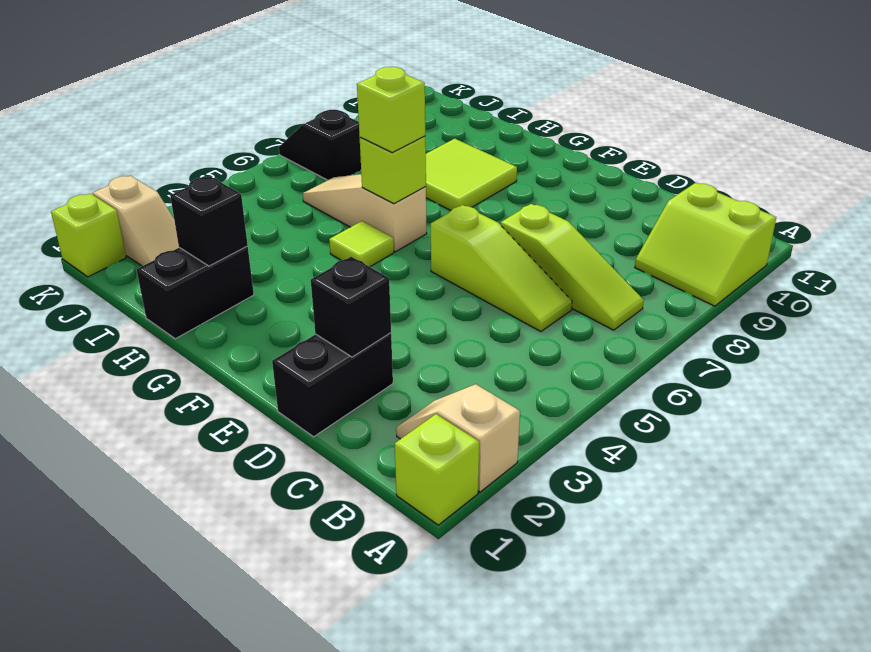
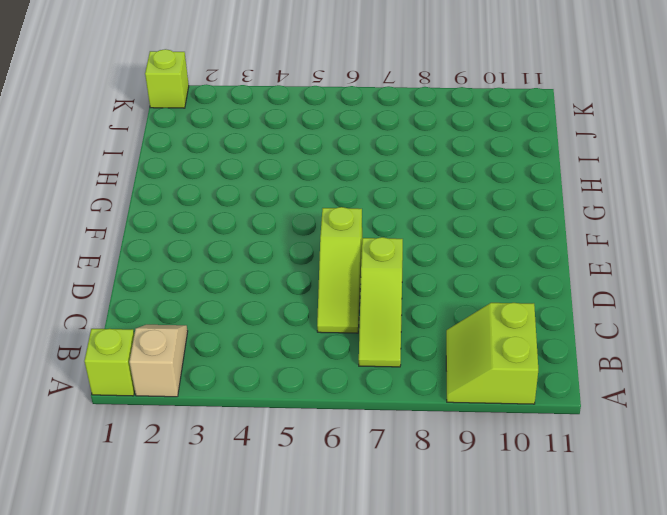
none -> black 1x2 brick [272,333,393,437]
none -> lime 1x1 tile [329,221,394,267]
none -> tan 1x3 slope [303,174,427,252]

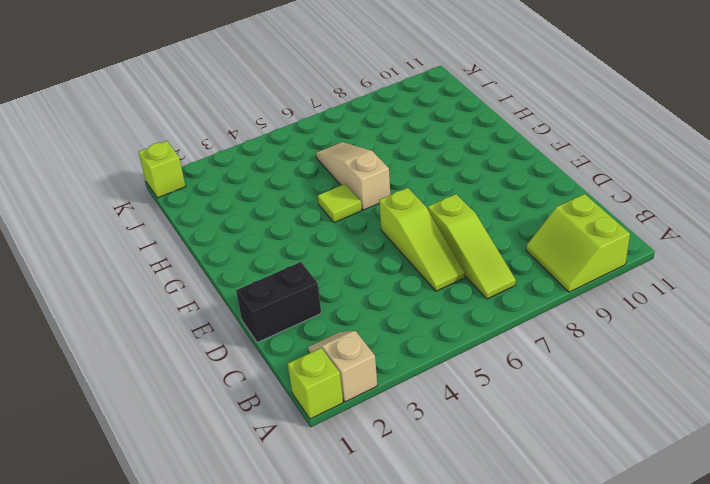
none -> lime 2x2 tile [426,139,517,210]
none -> black 1x2 brick [137,247,254,339]
none -> tan 1x2 slope [93,176,179,266]

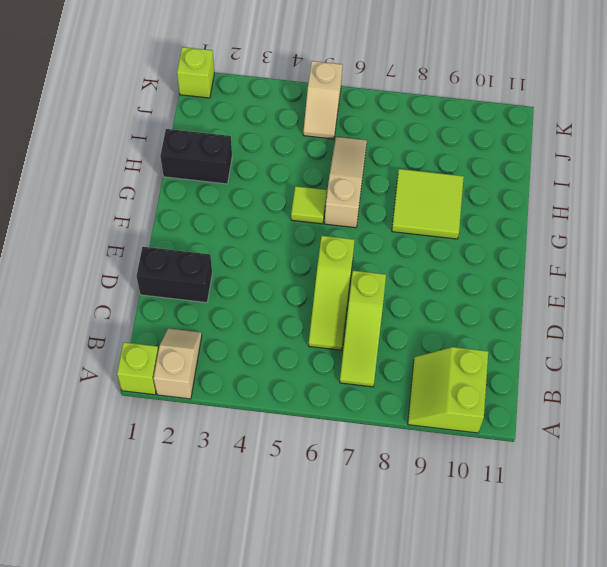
tan 1x2 slope [303,61,342,139] -> tan 1x2 slope moved to [93,176,179,266]
none -> black 1x2 slope [279,110,361,180]
none -> black 1x1 brick [311,257,391,357]
none -> lime 1x1 brick [360,136,426,204]

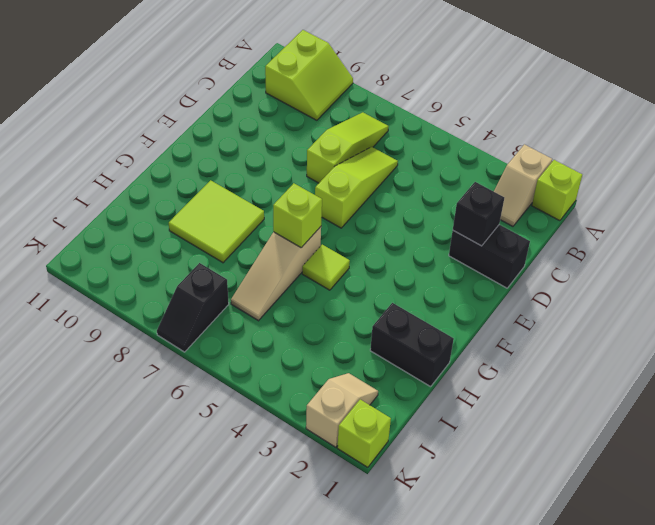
none -> black 1x1 brick [170,177,248,266]
none -> lime 1x1 brick [357,67,425,153]

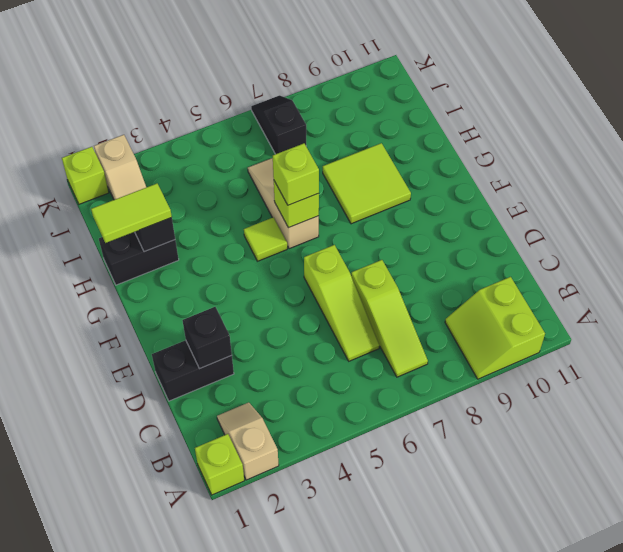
lime 1x2 tile [91,184,172,243] -> none

